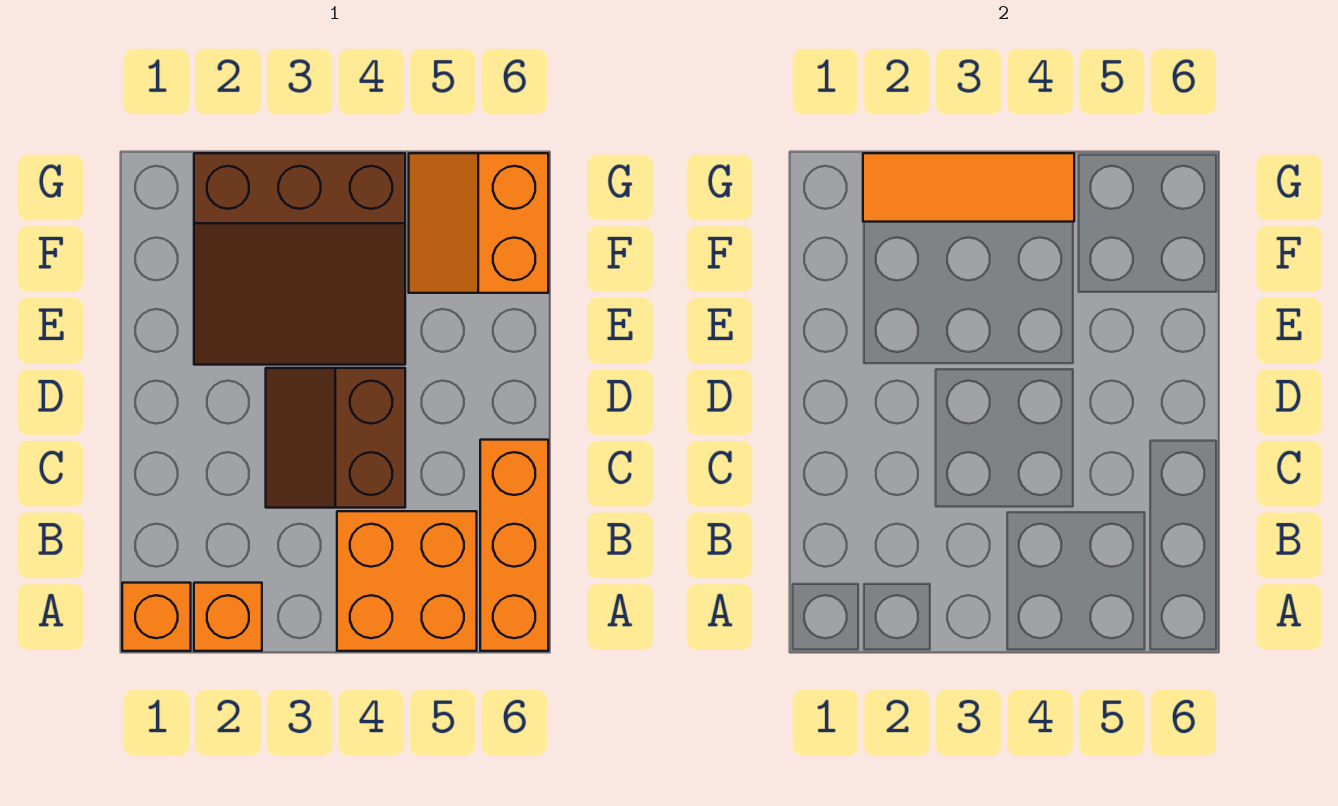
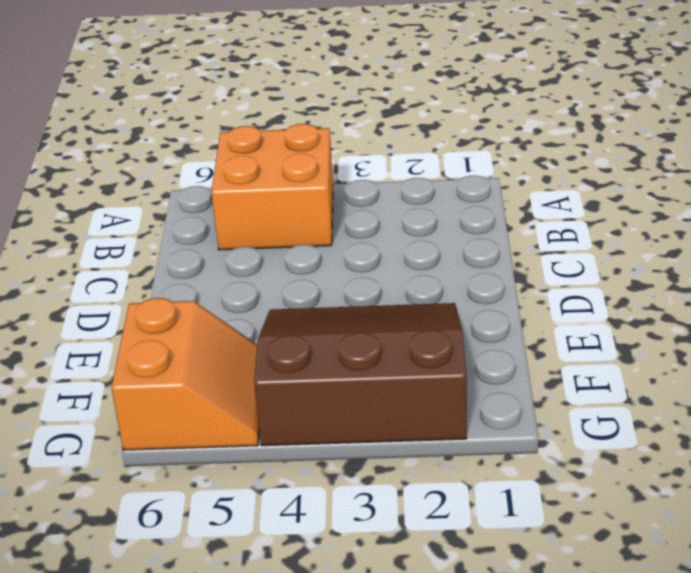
none -> orange 1x1 brick [122,583,191,651]
none -> orange 1x1 brick [194,583,262,651]

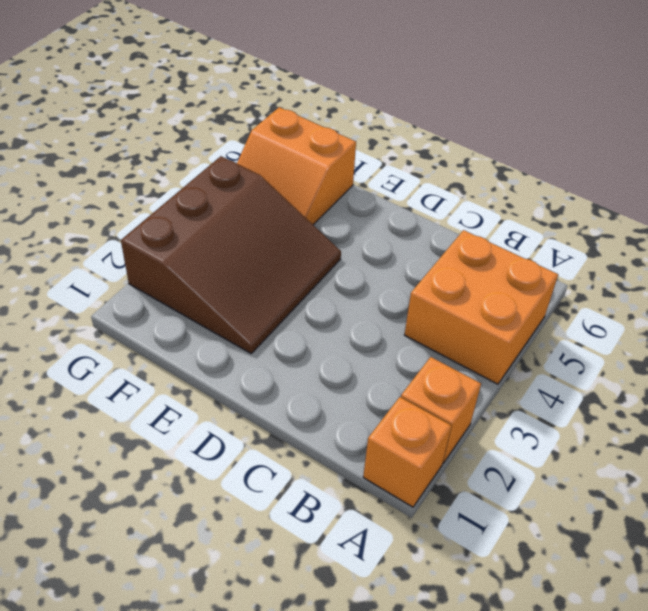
none -> orange 1x3 brick [480,440,548,651]
none -> brown 2x2 slope [266,368,405,508]

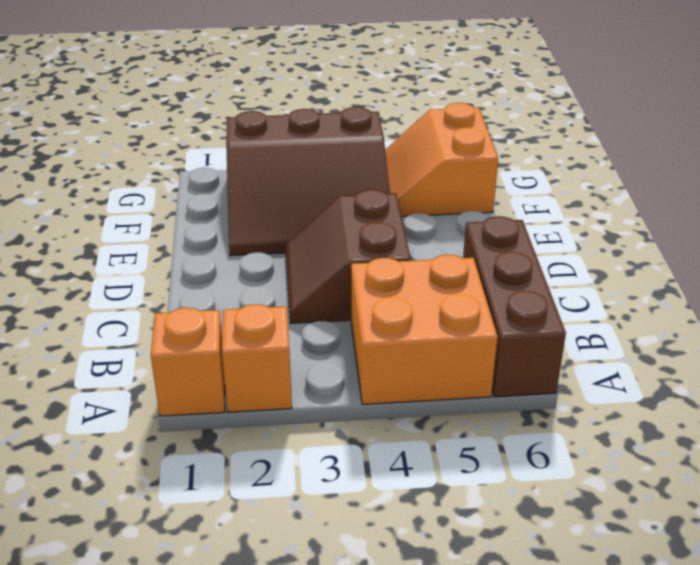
brown 1x3 brick [463,216,566,397] -> orange 1x3 brick [480,440,548,651]
none -> orange 1x3 tile [863,153,1074,222]

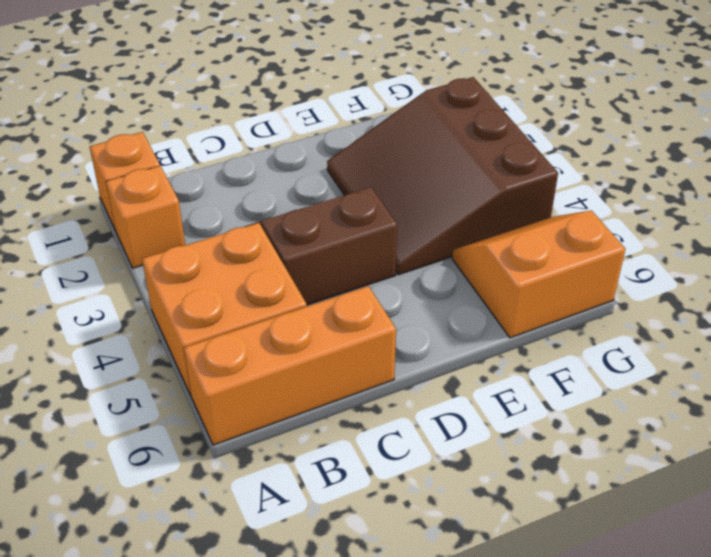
none -> orange 1x3 tile [863,153,1074,222]

